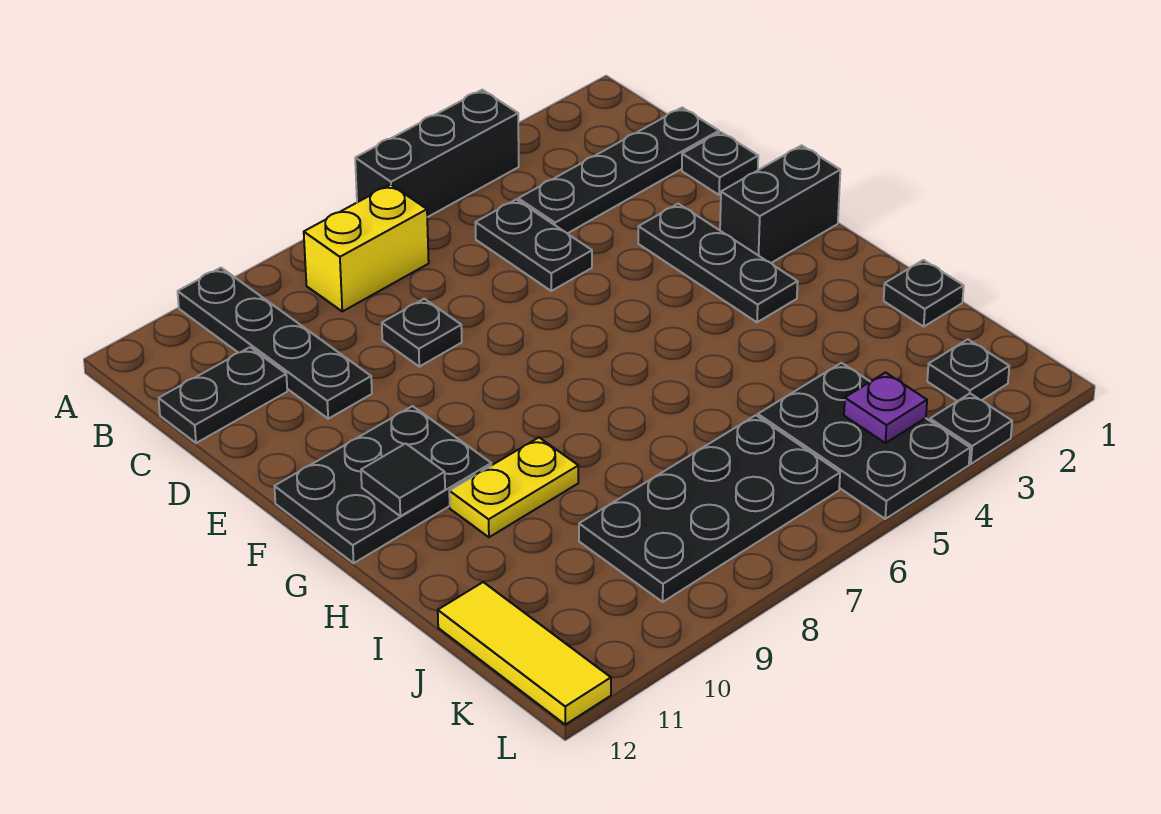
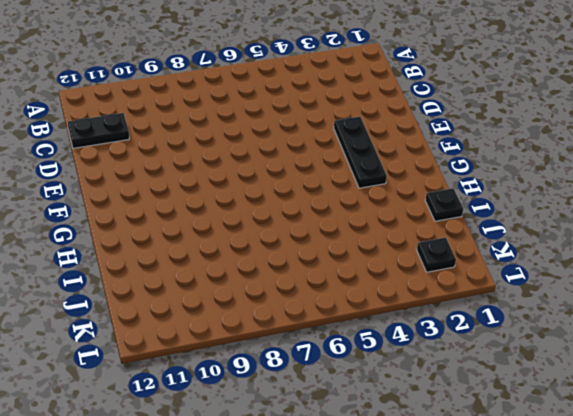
none -> black 1x3 brick [355,90,519,217]
none -> black 1x4 plate [178,268,372,419]
none -> yellow 1x2 brick [304,184,429,311]

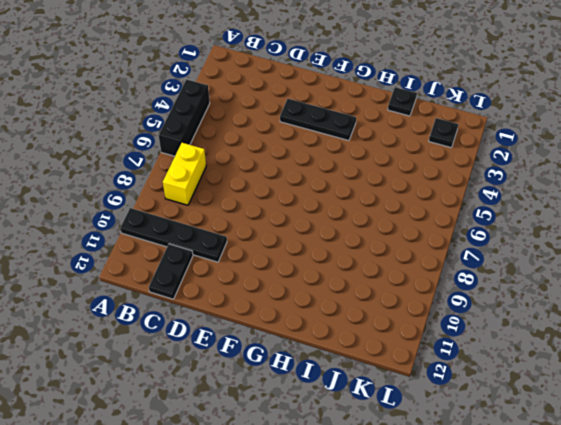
none -> black 1x4 plate [518,108,719,233]
none -> black 1x2 plate [475,200,592,291]
none -> black 1x1 plate [682,132,758,195]

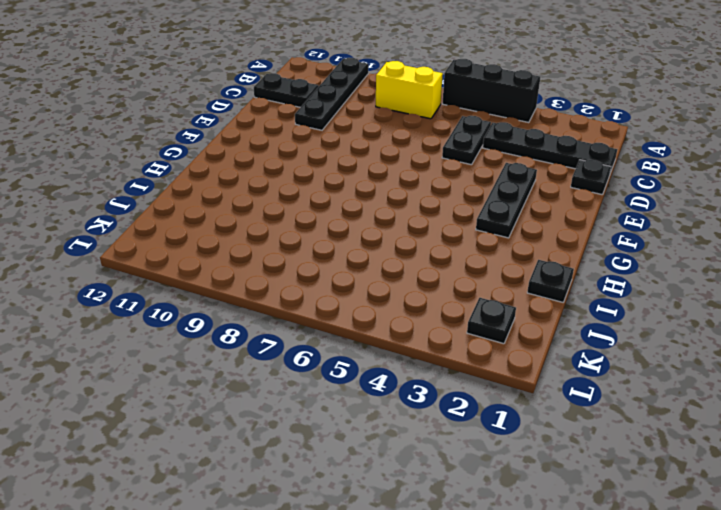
none -> black 1x1 plate [382,299,462,367]
none -> black 1x2 brick [720,146,840,263]
none -> black 2x3 plate [274,406,491,563]

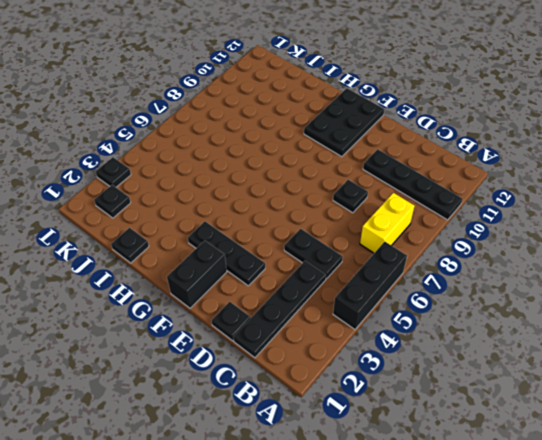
none -> black 1x2 plate [159,347,287,443]
none -> yellow 1x2 plate [449,437,578,537]
none -> black 2x3 plate [758,363,970,519]

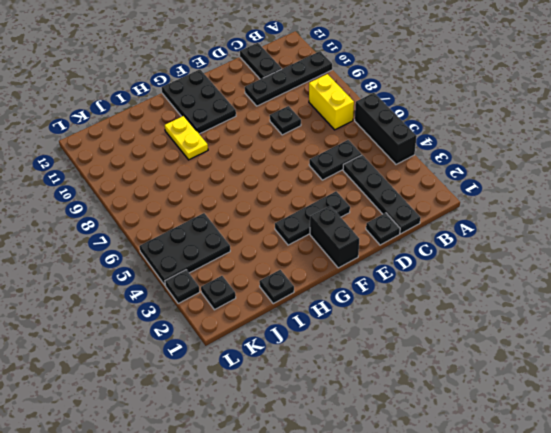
none -> black 2x4 plate [579,415,840,602]
none -> yellow 1x3 tile [438,582,611,725]
none -> black 1x1 tile [361,444,445,516]

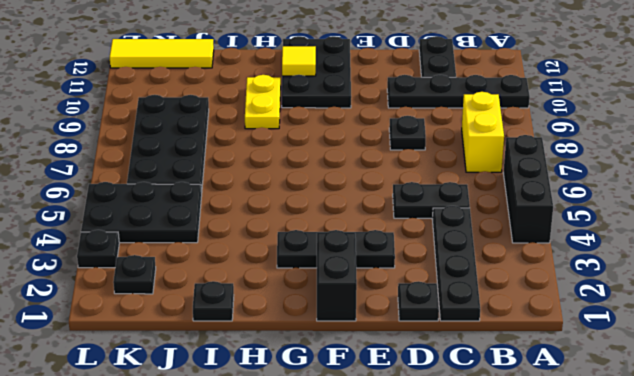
yellow 1x1 tile [282,46,316,76] -> black 1x1 tile [361,444,445,516]
none -> purple 1x1 plate [844,373,927,443]

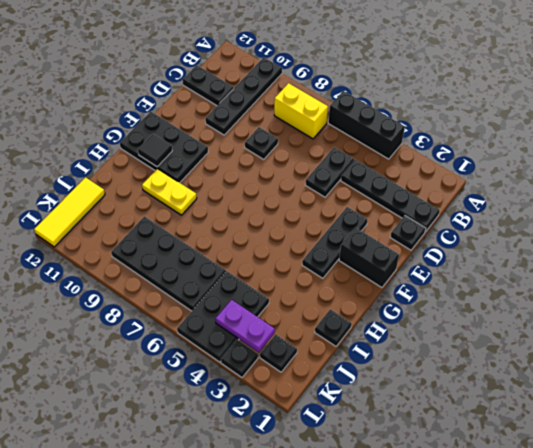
purple 1x2 plate [215,300,275,352] -> purple 1x1 plate [844,373,927,443]

